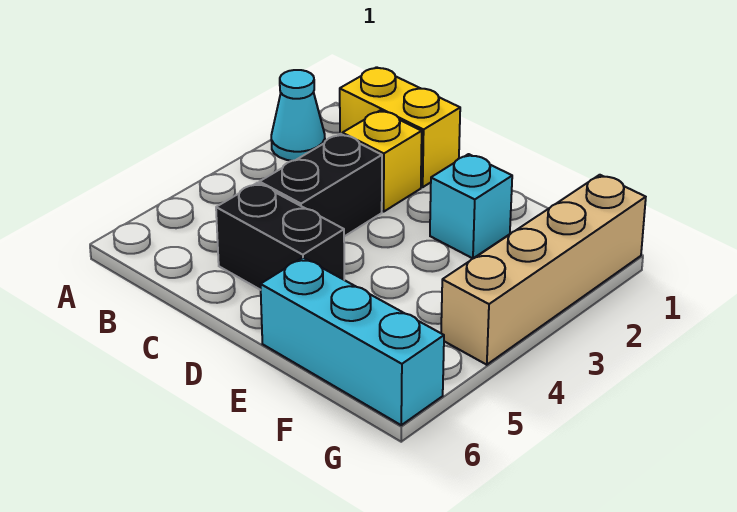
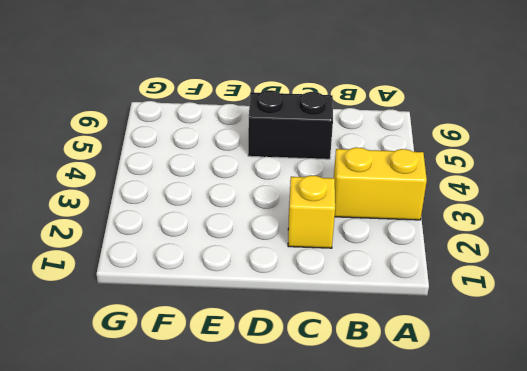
yellow 1x2 brick [334,147,427,220] -> yellow 1x2 brick moved to [340,67,460,187]
none -> cyan 1x1 cone [271,70,325,161]
none -> black 1x2 brick [259,134,382,236]

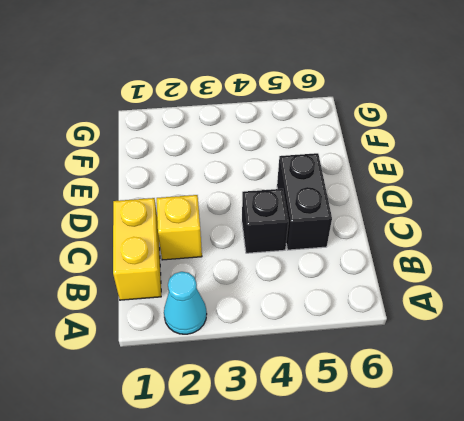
black 1x1 brick [242,189,288,253] -> black 1x2 brick [259,134,382,236]
none -> cyan 1x1 brick [430,154,512,258]
none -> cyan 1x3 brick [261,258,444,425]

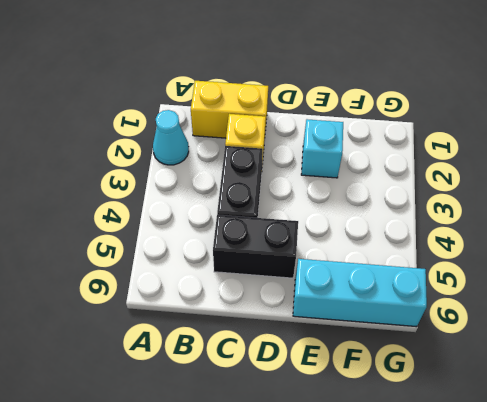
none -> tan 1x4 brick [441,175,646,365]

